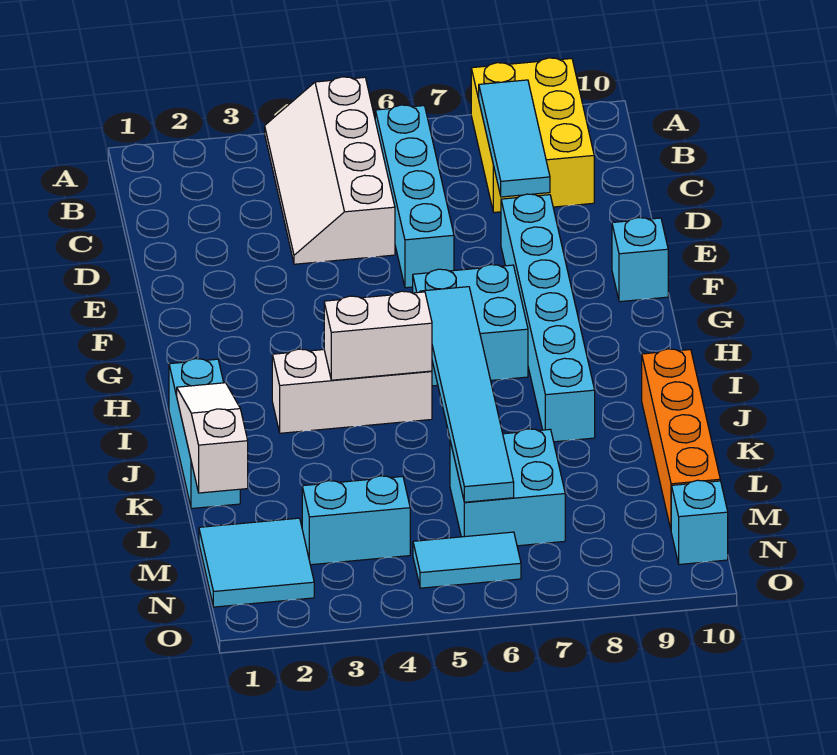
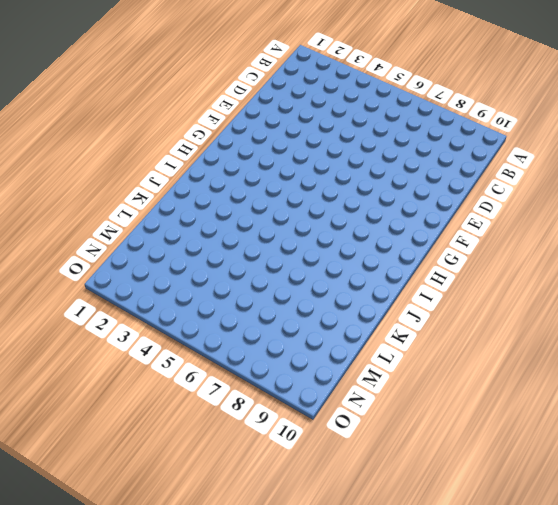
none -> white 2x4 slope [265,77,395,264]
none -> yellow 2x3 brick [471,58,594,212]
none -> cyan 1x4 brick [375,105,454,288]

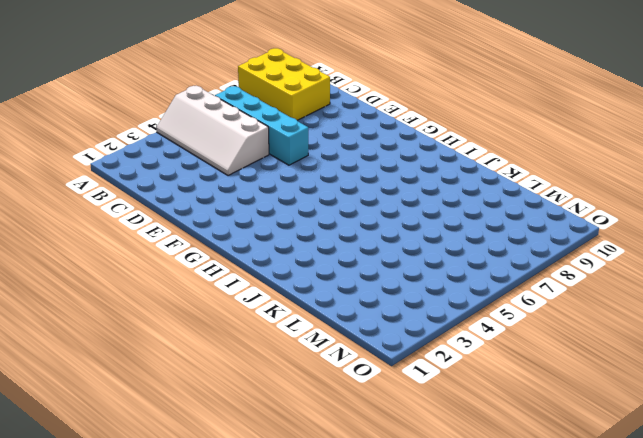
none -> cyan 1x6 brick [501,194,595,442]
none -> cyan 1x1 brick [612,218,668,302]
none -> cyan 2x2 brick [413,265,528,386]

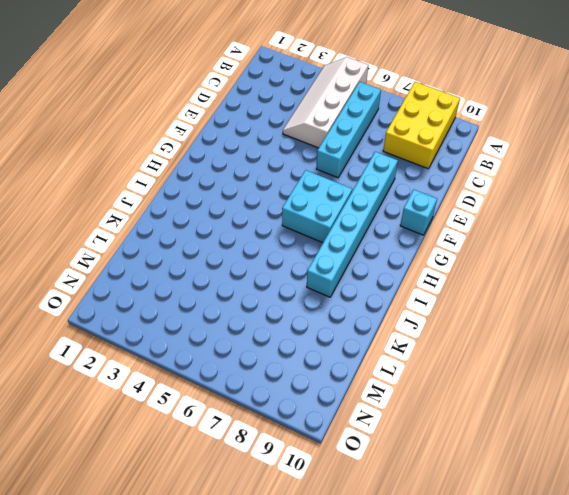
none -> cyan 1x3 brick [169,359,240,509]
none -> white 1x3 brick [272,349,432,433]
none -> orange 1x4 brick [642,349,720,529]

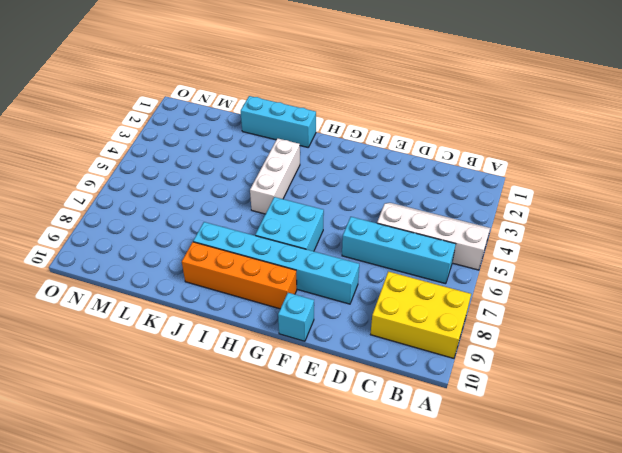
orange 1x4 brick [182,242,297,309] -> orange 1x4 brick moved to [642,349,720,529]
none -> cyan 2x2 brick [450,429,565,546]
none -> cyan 2x2 tile [199,518,314,607]
none -> cyan 1x2 brick [302,476,410,565]

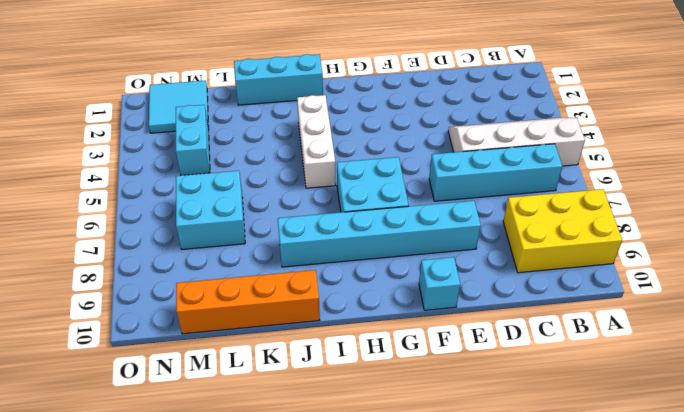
none -> cyan 1x2 tile [413,532,521,588]
none -> cyan 1x1 brick [671,480,728,564]
none -> cyan 1x3 tile [479,80,550,197]

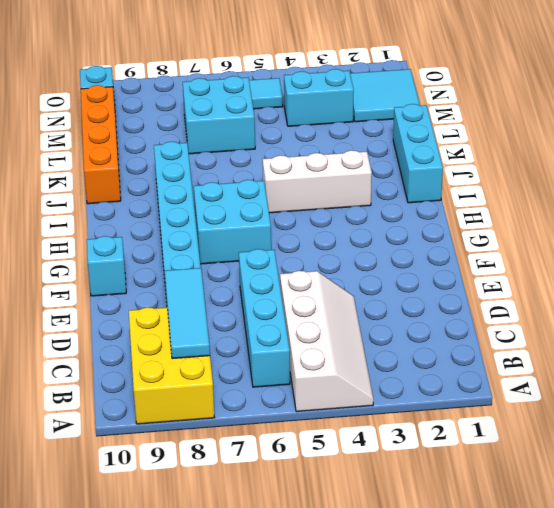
none -> cyan 1x6 tile [420,287,514,502]
none -> white 1x2 brick [324,291,432,380]
none -> white 1x3 slope [177,383,248,493]

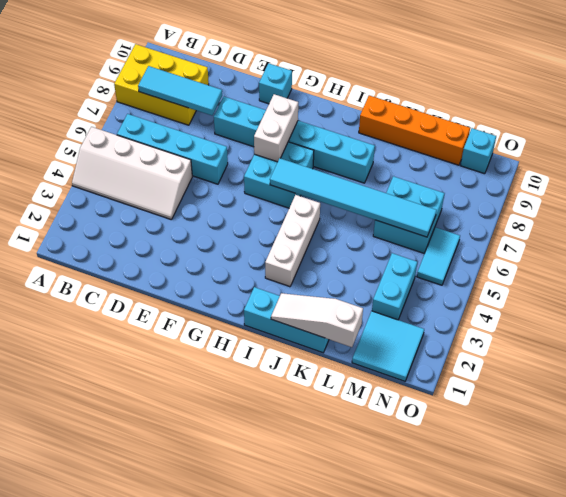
white 1x2 brick [254,94,298,162] -> white 1x2 brick moved to [324,291,432,380]

